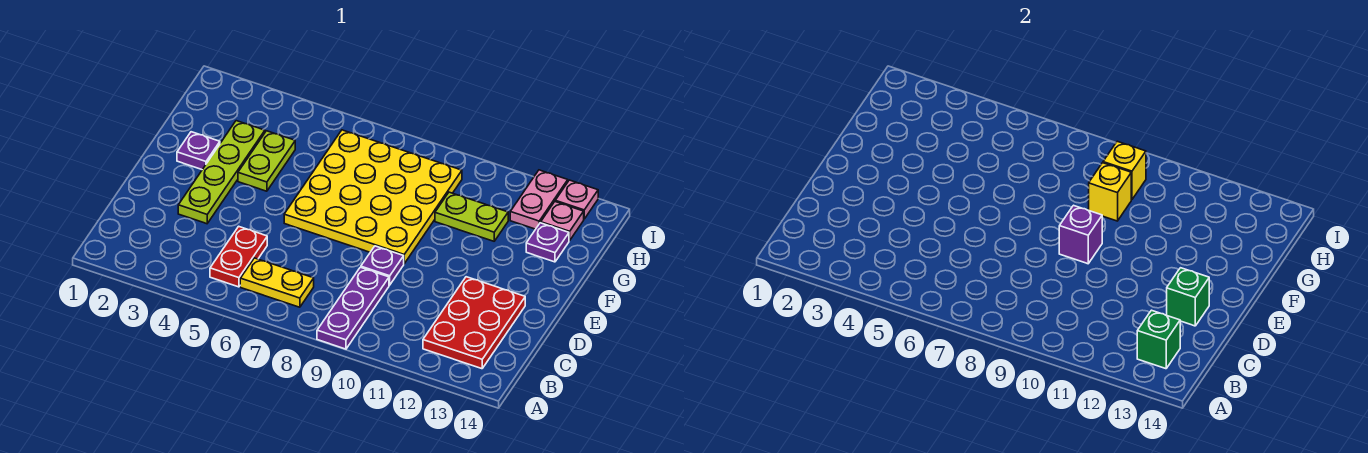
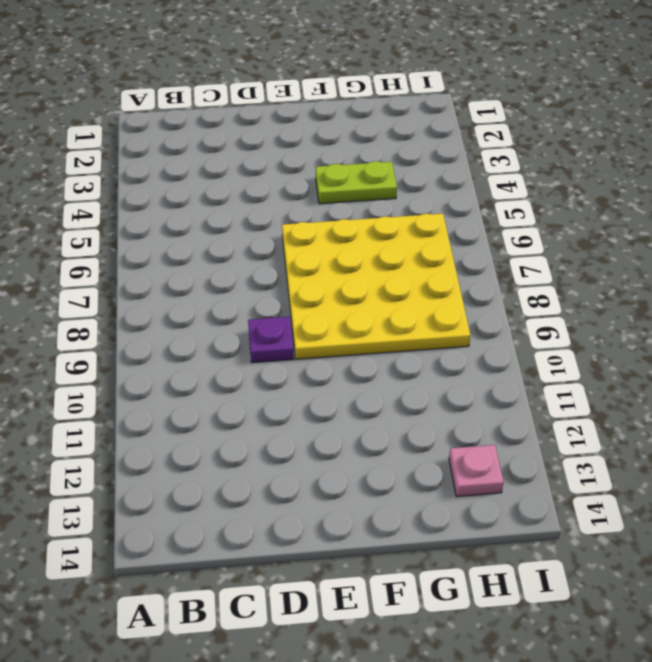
none -> purple 1x3 plate [317,267,389,349]
none -> red 1x2 plate [210,226,267,287]
none -> yellow 1x2 plate [240,258,314,307]

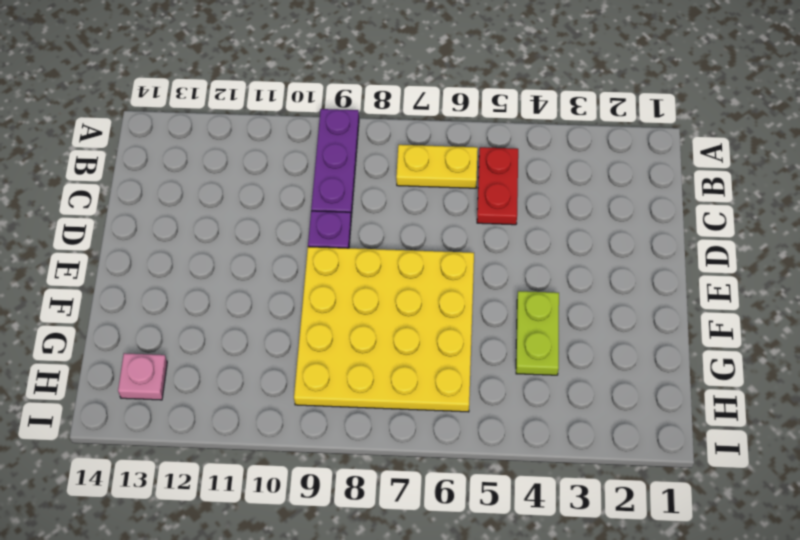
none -> red 2x3 plate [423,277,525,369]
none -> lime 1x4 plate [178,121,265,224]
none -> purple 1x1 plate [177,132,220,170]

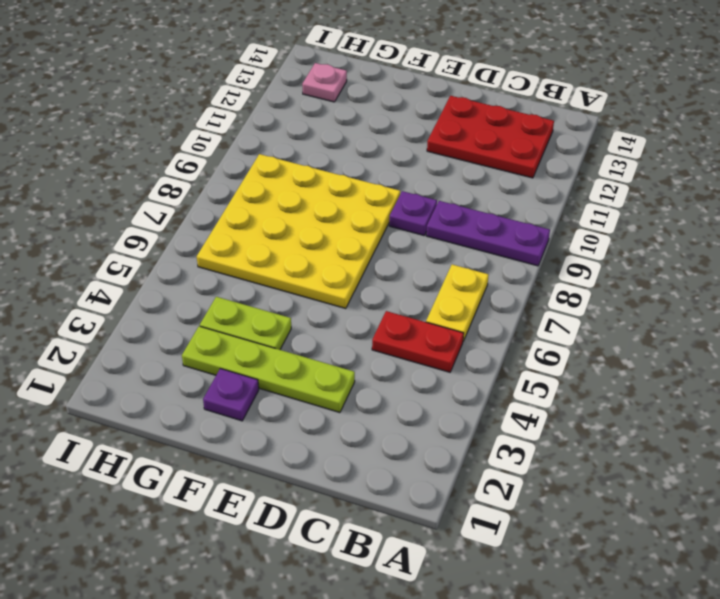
none -> lime 1x2 plate [435,192,508,241]
none -> purple 1x1 plate [526,223,569,262]
none -> pink 1x2 plate [510,170,568,229]

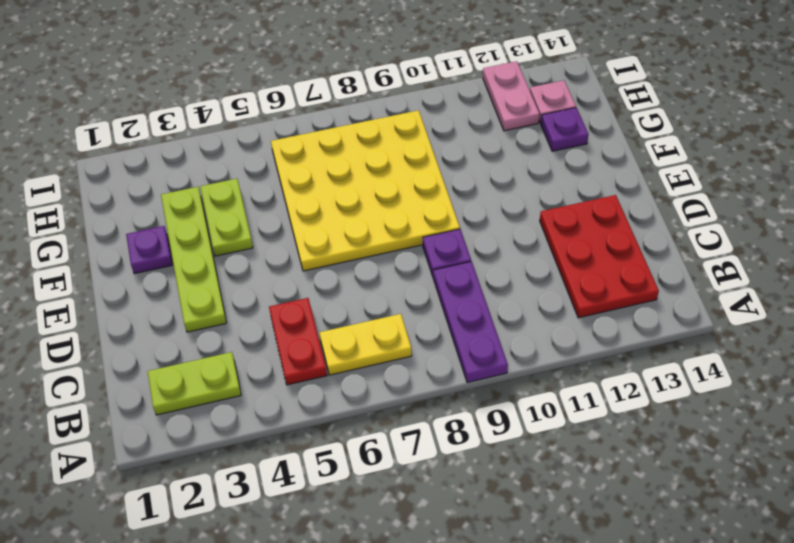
lime 1x2 plate [148,352,241,415] -> lime 1x2 plate moved to [435,192,508,241]
none -> pink 1x1 plate [555,180,598,219]
none -> green 1x1 brick [1137,310,1180,369]
none -> green 1x1 brick [1167,268,1209,326]

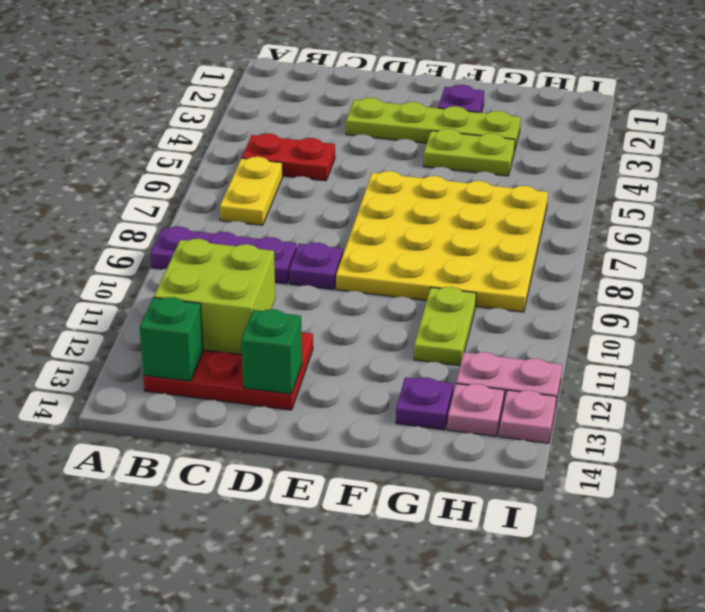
lime 2x2 brick [154,239,275,355] -> none
none -> purple 1x1 brick [1059,205,1102,264]
none -> yellow 1x1 brick [1089,163,1131,221]
none -> yellow 1x1 brick [1103,141,1146,200]

